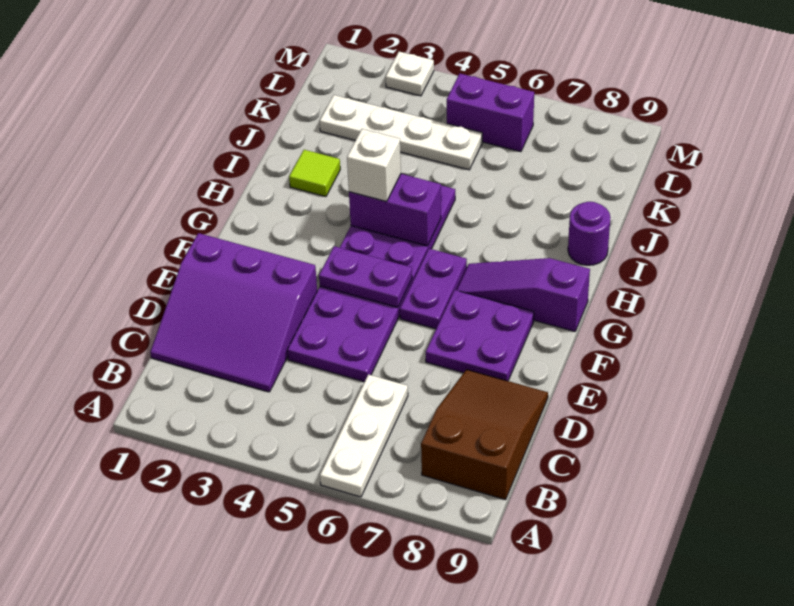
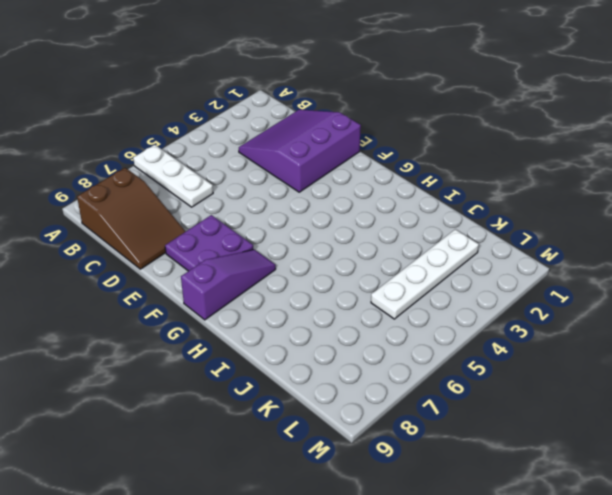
none -> purple 2x6 plate [287,185,455,382]
none -> purple 1x2 plate [400,249,467,329]
none -> lime 1x1 tile [289,150,340,197]

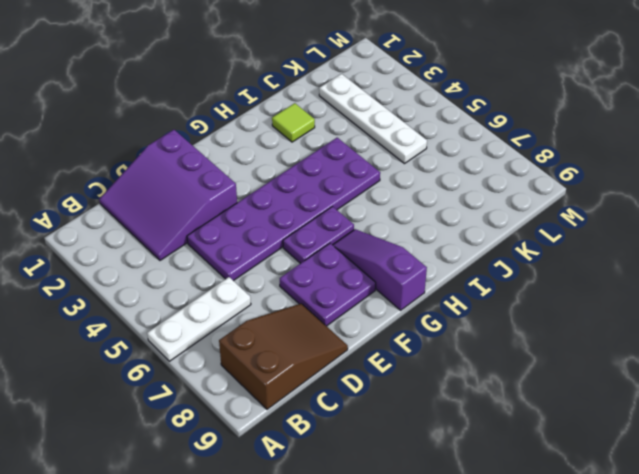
none -> purple 1x1 round brick [568,202,610,265]
none -> purple 1x2 brick [447,74,534,152]
none -> white 1x1 plate [386,52,434,96]

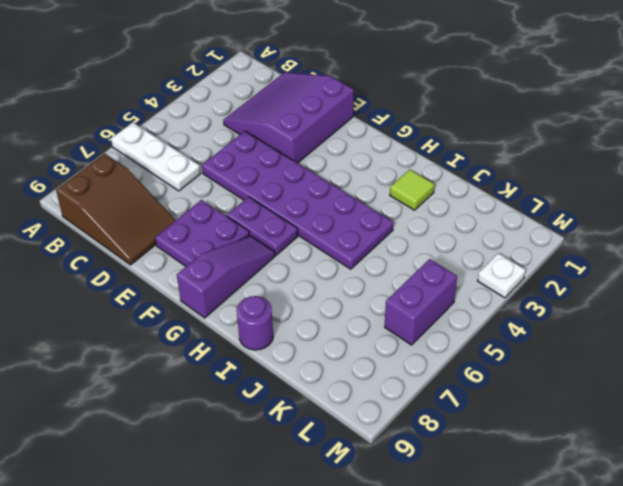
none -> white 1x4 plate [320,95,482,170]
none -> purple 1x2 plate [319,246,412,307]
none -> purple 1x2 brick [349,174,441,246]

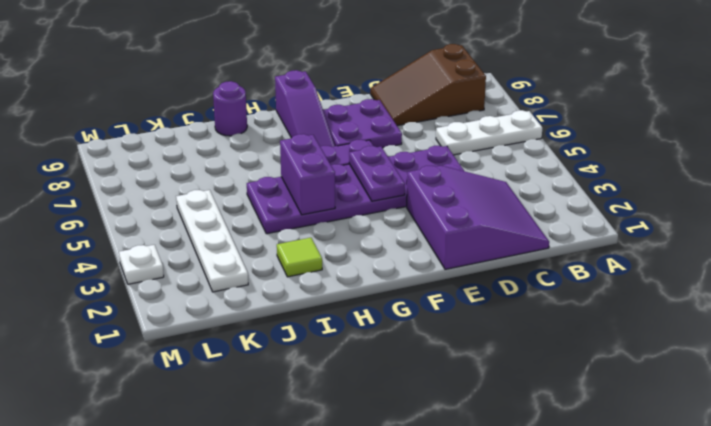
none -> purple 1x2 brick [447,74,534,152]
none -> white 1x1 brick [347,129,401,201]

